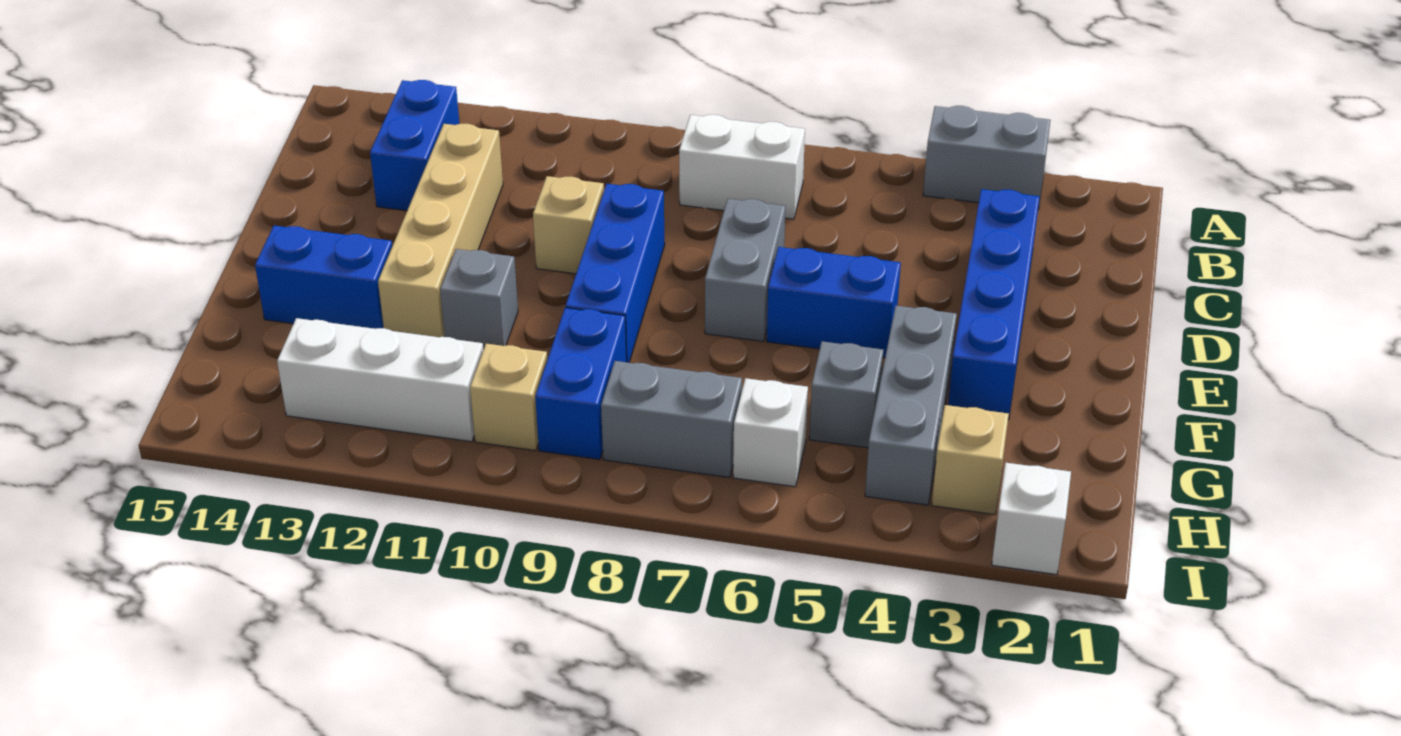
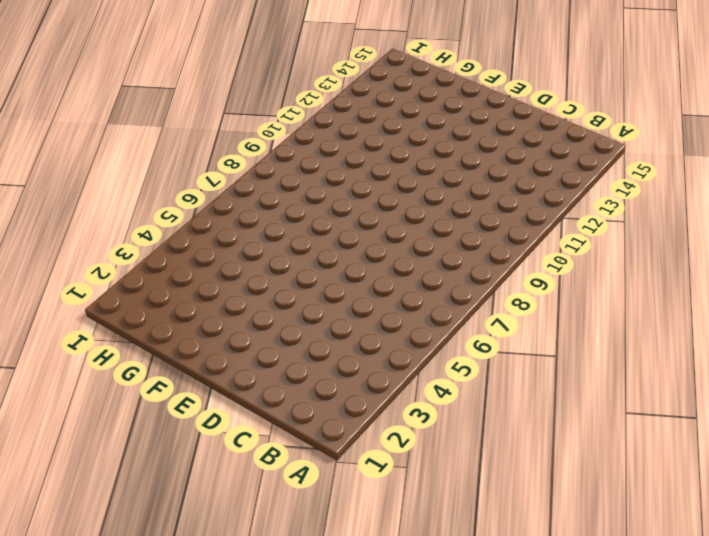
none -> grey 1x2 brick [923,106,1050,210]
none -> white 1x2 brick [679,115,805,219]
none -> blue 1x2 brick [370,80,459,211]

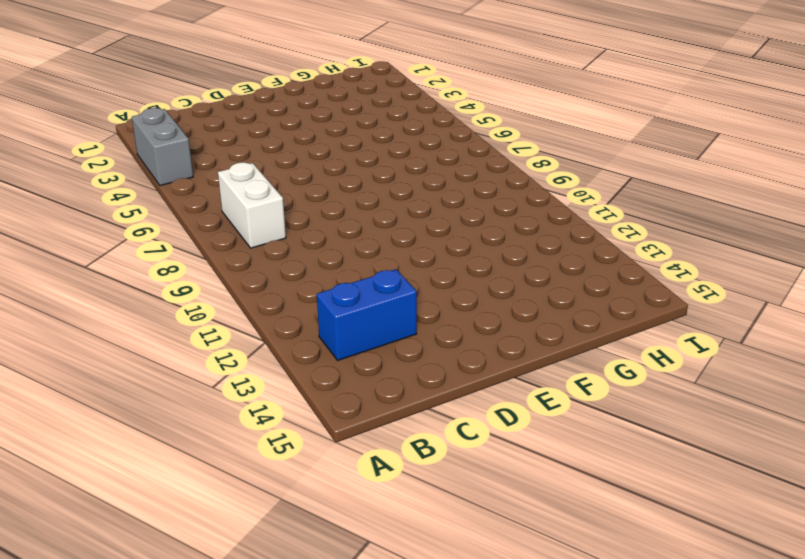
none -> blue 1x4 brick [948,189,1040,420]
none -> tan 1x4 brick [378,124,503,337]
none -> grey 1x2 brick [705,199,786,341]

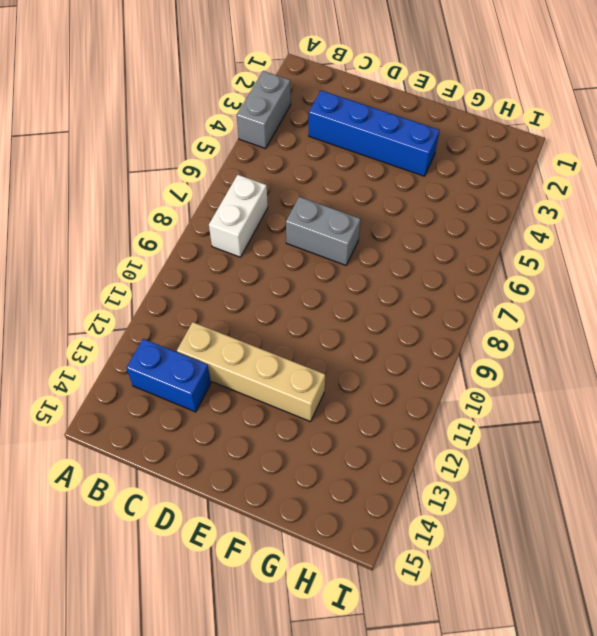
none -> blue 1x3 brick [566,184,665,363]
none -> tan 1x1 brick [533,176,604,274]
none -> blue 1x2 brick [767,247,901,357]

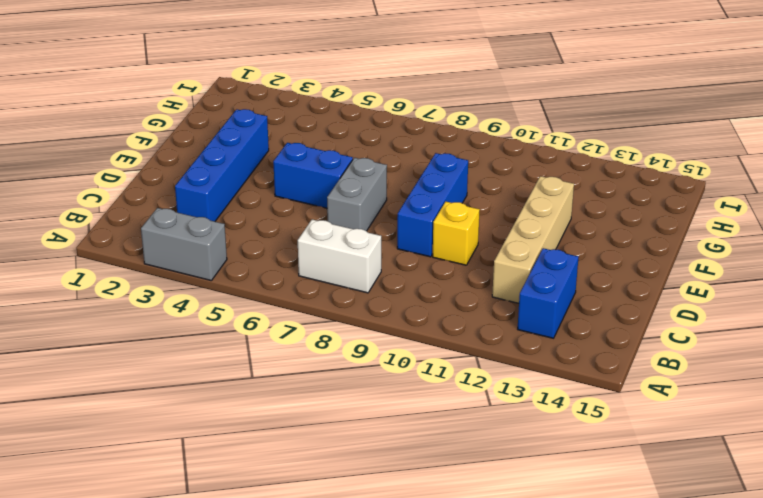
yellow 1x1 brick [433,202,480,265] -> tan 1x1 brick [533,176,604,274]
none -> grey 1x3 brick [865,306,957,505]
none -> grey 1x1 brick [440,249,518,349]
none -> blue 1x2 brick [255,226,392,329]

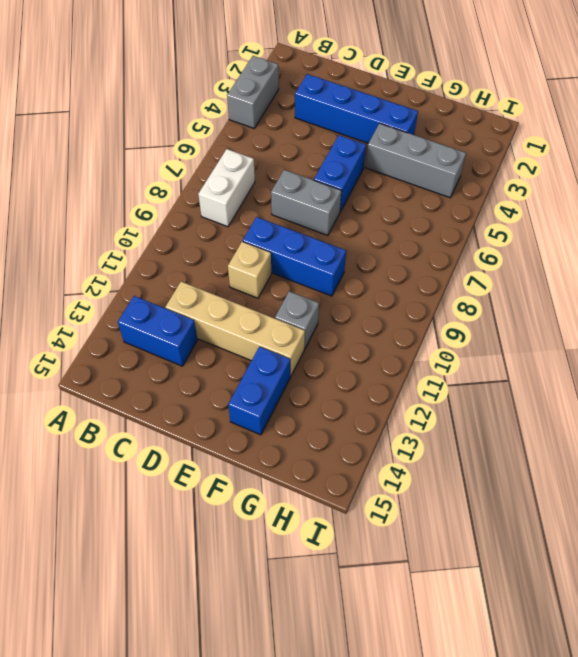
none -> grey 1x1 brick [809,341,884,448]
none -> blue 1x2 brick [535,308,627,459]
none -> tan 1x1 brick [932,405,1009,514]

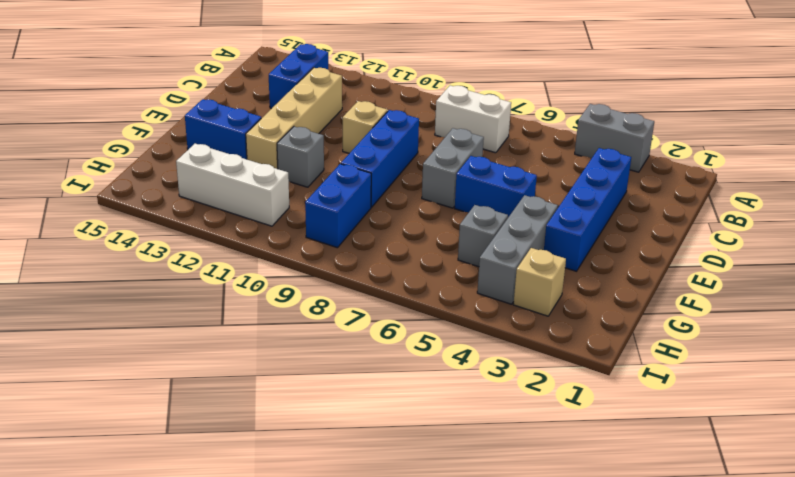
none -> white 1x1 brick [733,378,808,487]
none -> grey 1x2 brick [601,361,742,478]
none -> tan 1x1 brick [470,344,547,451]

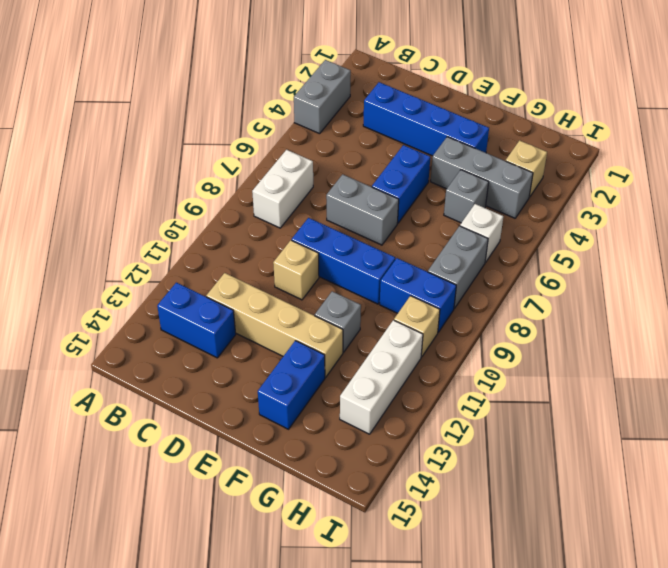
none -> white 1x1 brick [992,463,1071,575]

